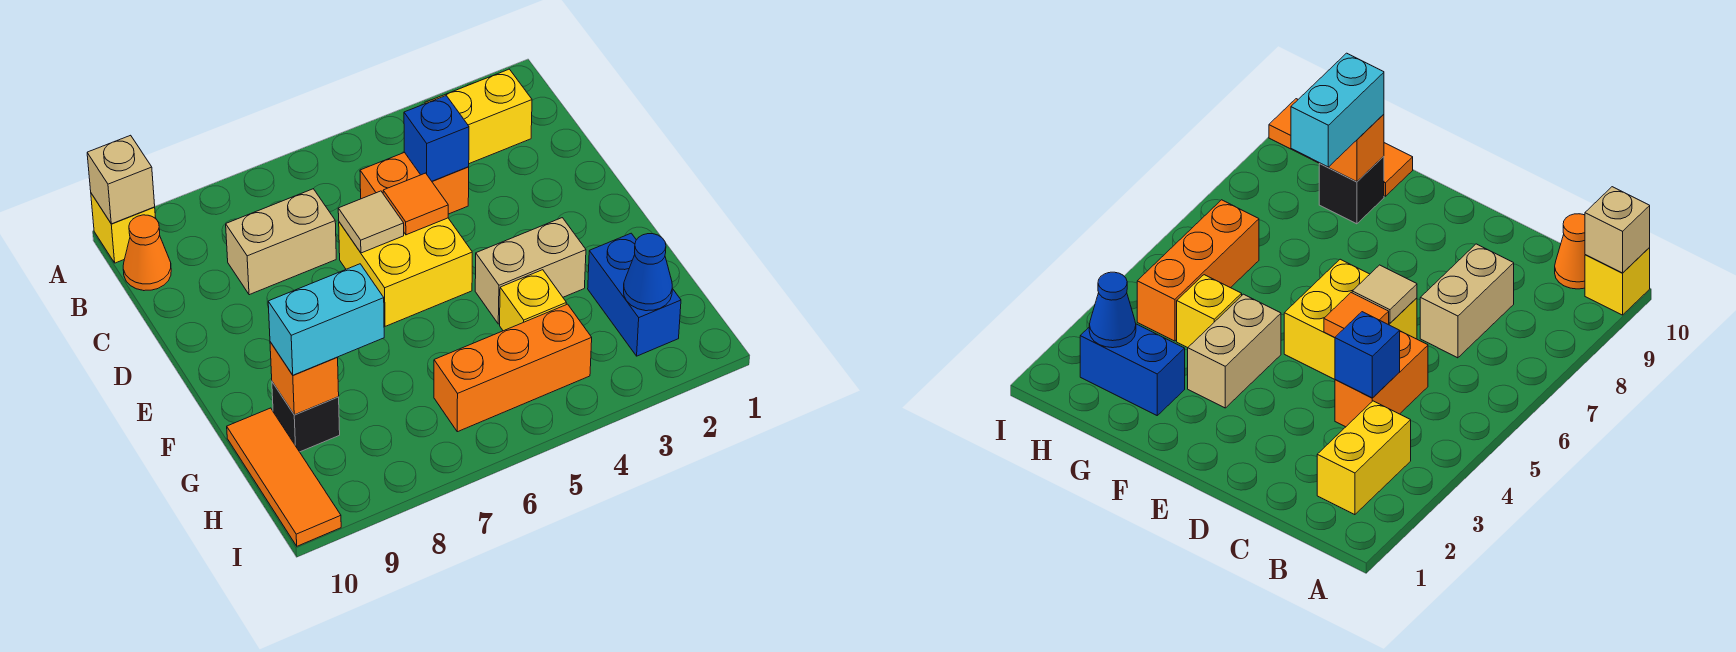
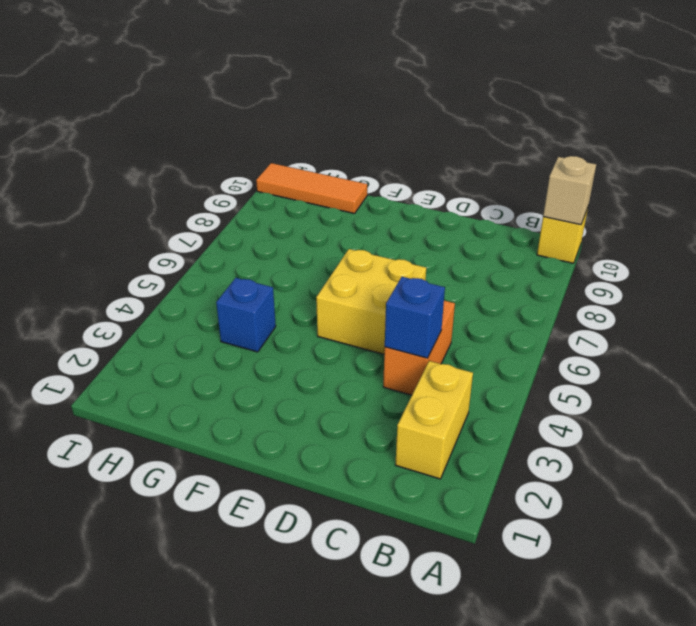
blue 1x1 brick [216,278,276,352] -> yellow 1x1 brick [500,270,566,331]
none -> orange 1x1 cone [123,215,171,291]
none -> tan 1x2 brick [226,189,336,295]
none -> tan 1x2 brick [475,218,586,324]

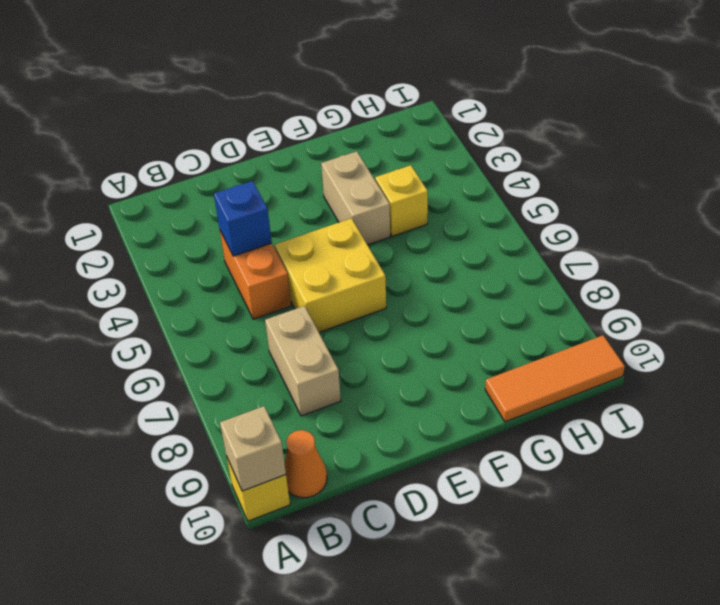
none -> yellow 1x2 brick [425,69,532,164]
none -> blue 1x2 brick [588,233,681,356]
none -> black 1x1 brick [272,382,340,452]

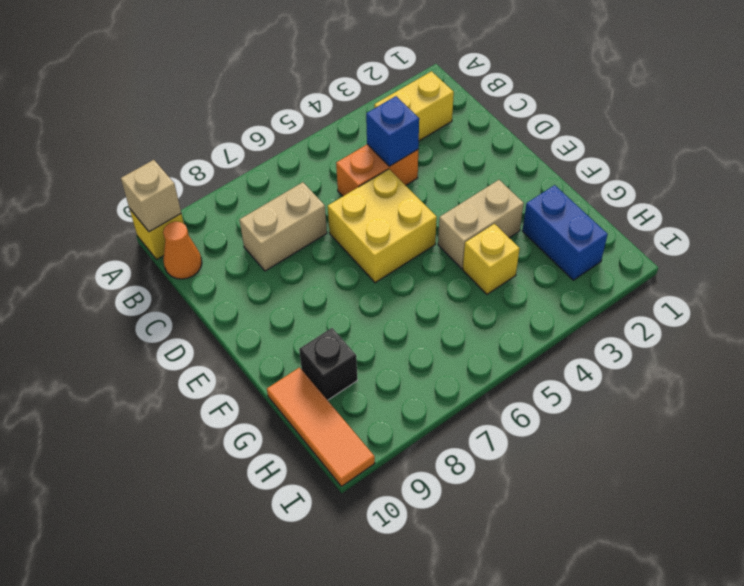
none -> orange 1x3 brick [434,304,592,432]
none -> orange 1x1 tile [383,173,448,235]
none -> tan 1x1 tile [338,191,404,253]

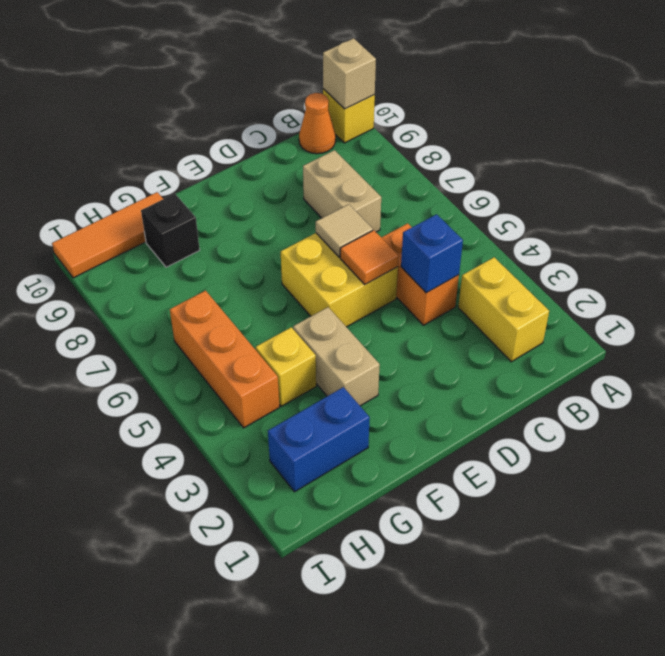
none -> orange 1x1 brick [270,342,339,415]
none -> blue 1x1 cone [624,234,672,311]
none -> cyan 1x2 brick [268,264,384,375]

